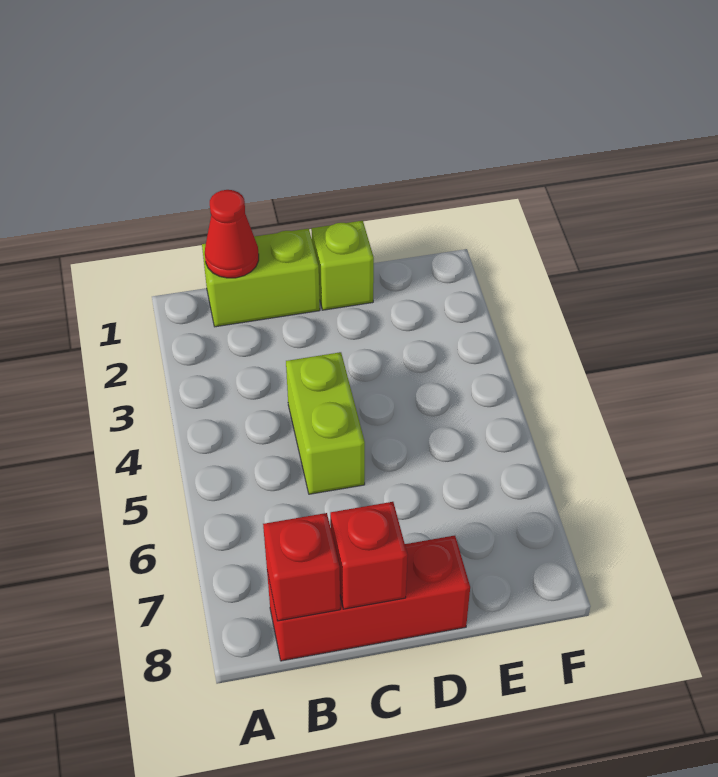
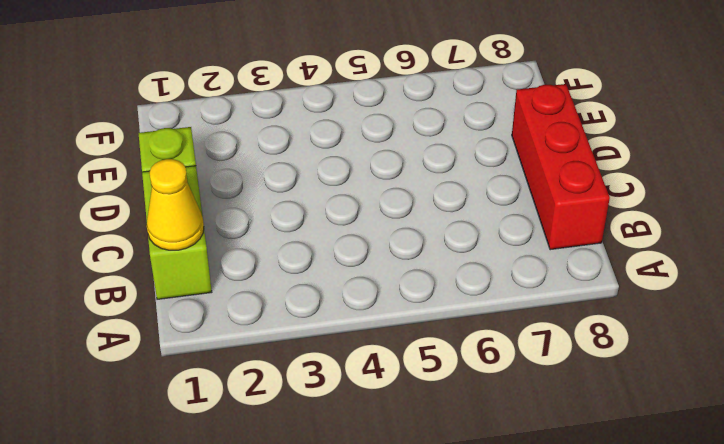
yellow 1x1 cone [147,159,204,250] -> red 1x1 cone [205,190,259,278]
none -> lime 1x2 brick [286,352,365,494]
none -> red 1x1 brick [263,513,340,621]

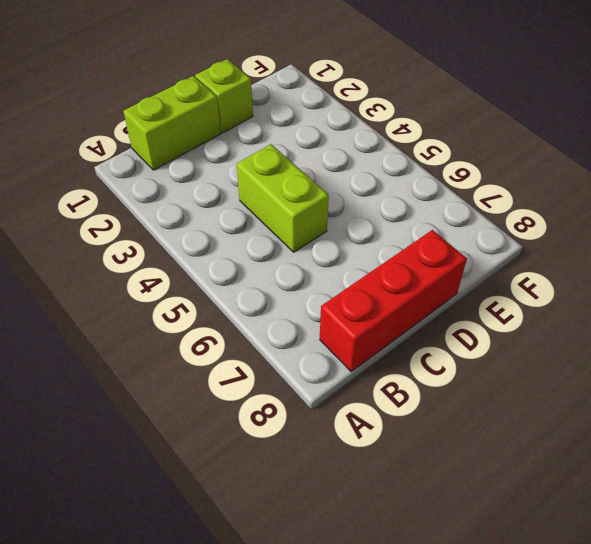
none -> red 1x1 cone [205,190,259,278]
none -> red 1x1 brick [263,513,340,621]

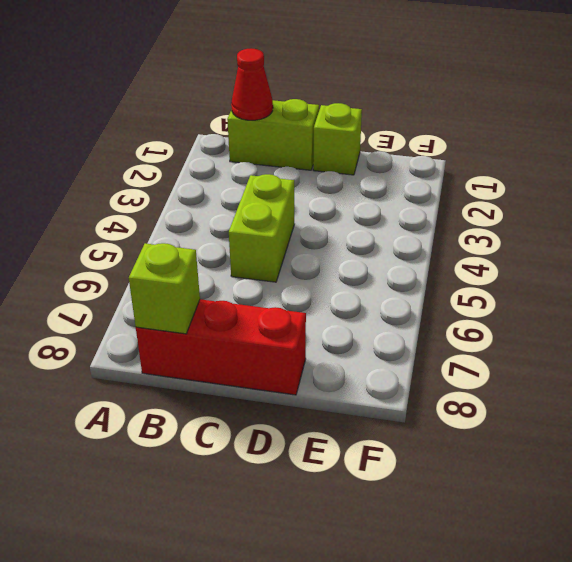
lime 1x1 brick [129,243,200,334] -> red 1x1 brick [263,513,340,621]
none -> red 1x1 brick [330,502,408,609]

